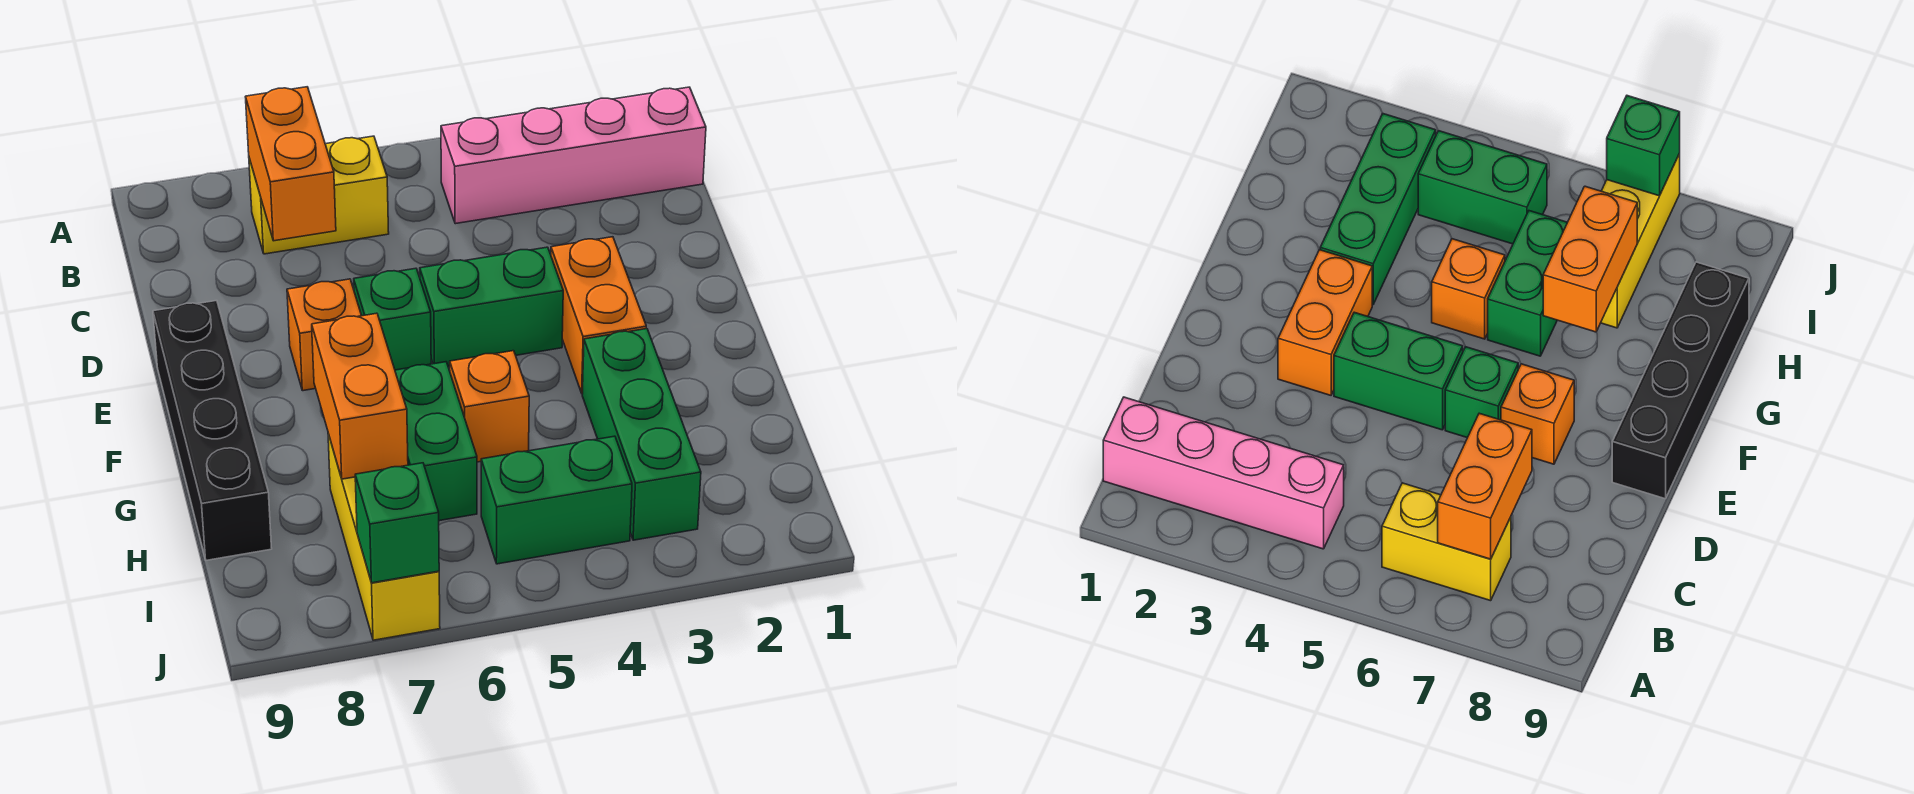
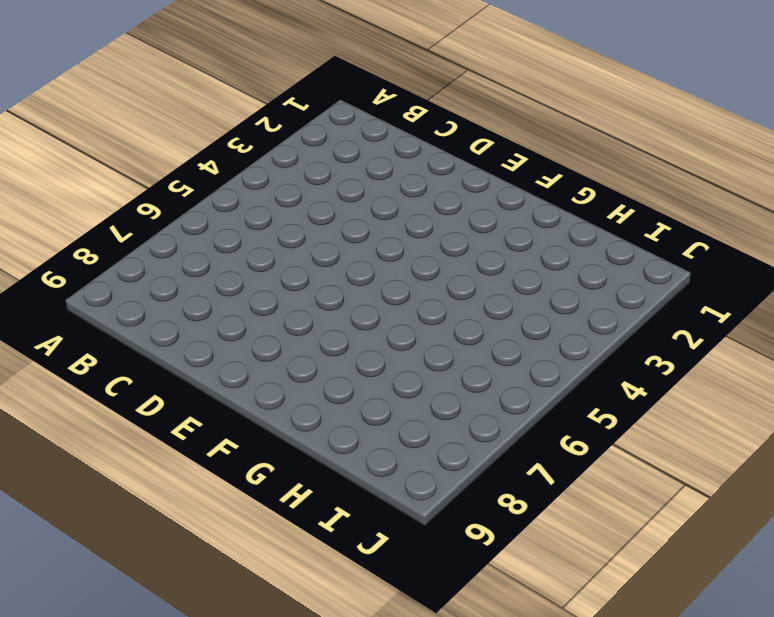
none -> pink 1x4 brick [441,87,706,224]
none -> yellow 1x2 brick [249,136,389,254]
none -> orange 1x2 brick [551,237,646,394]

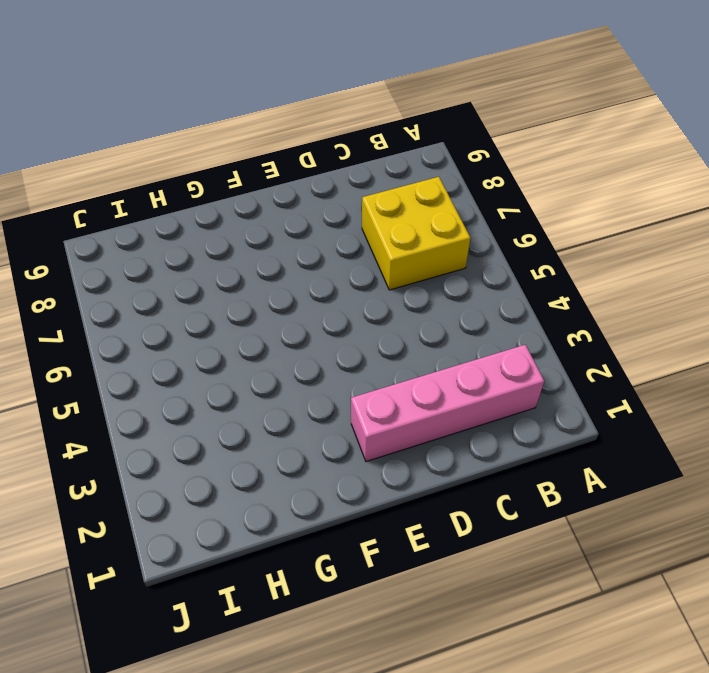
pink 1x4 brick [351,345,544,461] -> pink 1x4 brick turned to [441,87,706,224]
yellow 2x2 brick [362,177,470,290] -> yellow 1x2 brick [249,136,389,254]
none -> orange 1x2 brick [551,237,646,394]
none -> green 1x2 brick [420,247,563,367]
none -> green 1x1 brick [354,268,431,370]

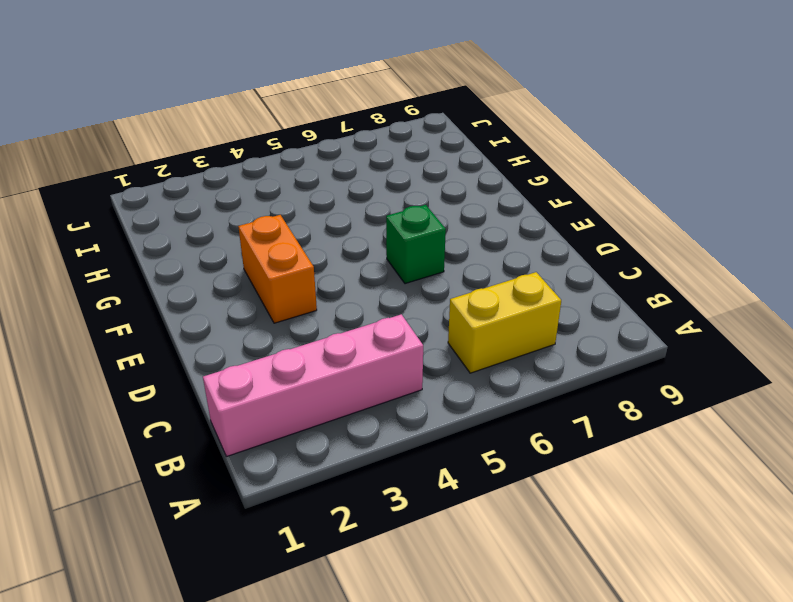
none -> green 1x2 brick [420,247,563,367]
none -> orange 1x1 brick [287,279,361,391]
none -> black 1x4 brick [153,301,272,560]

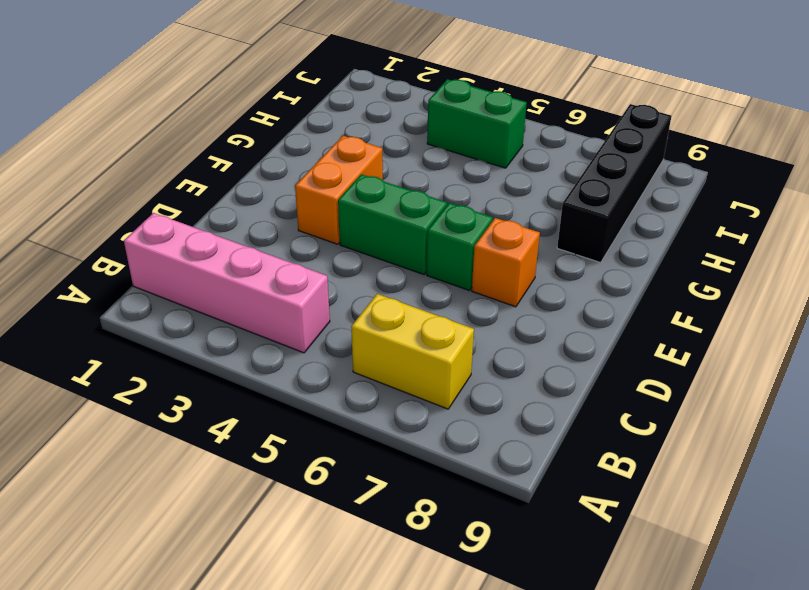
black 1x4 brick [557,104,672,263] -> black 1x4 brick moved to [153,301,272,560]
none -> green 1x3 brick [582,329,701,540]
none -> orange 1x1 brick [450,351,529,462]
none -> green 1x2 brick [395,362,477,521]

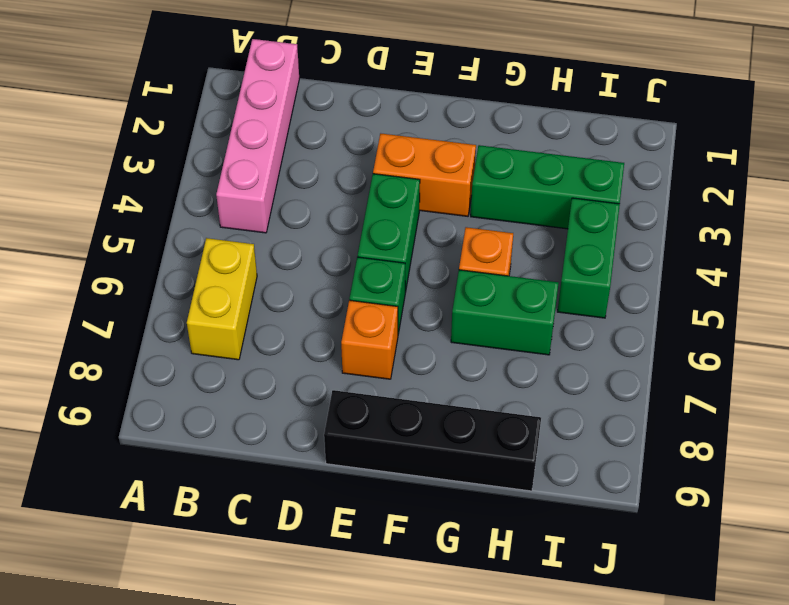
none -> yellow 1x3 brick [328,434,440,640]
none -> orange 1x2 brick [246,87,336,241]
none -> orange 1x2 brick [312,313,408,479]

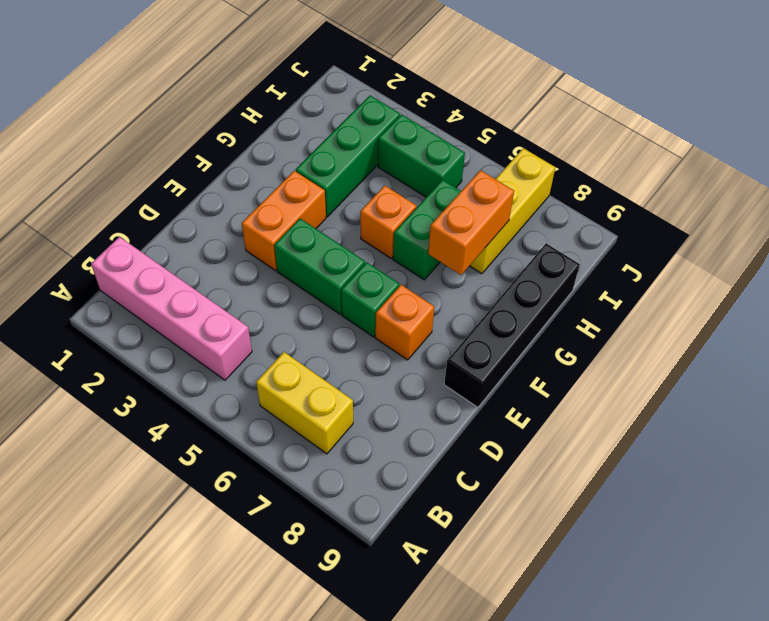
none -> orange 1x2 brick [246,87,336,241]
none -> green 1x1 brick [355,463,439,583]

